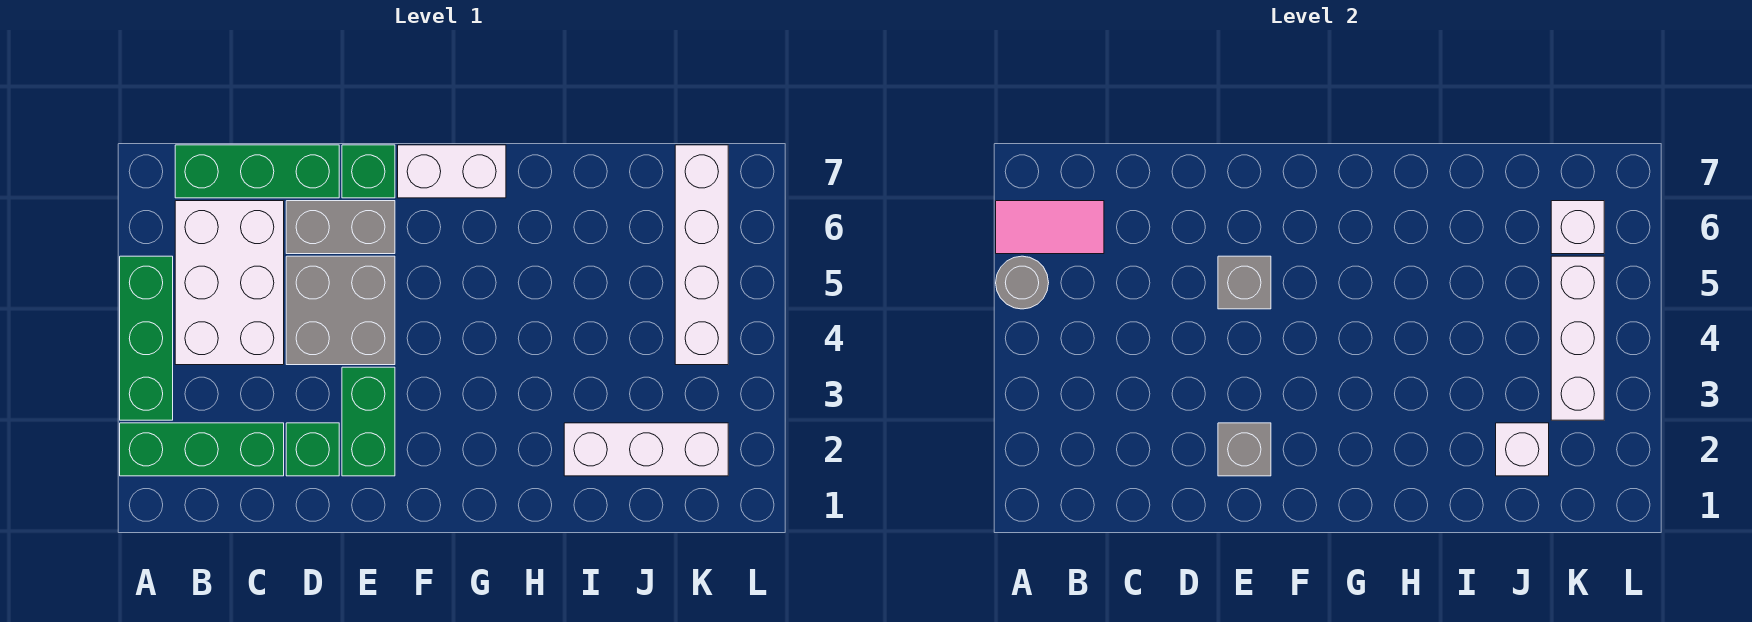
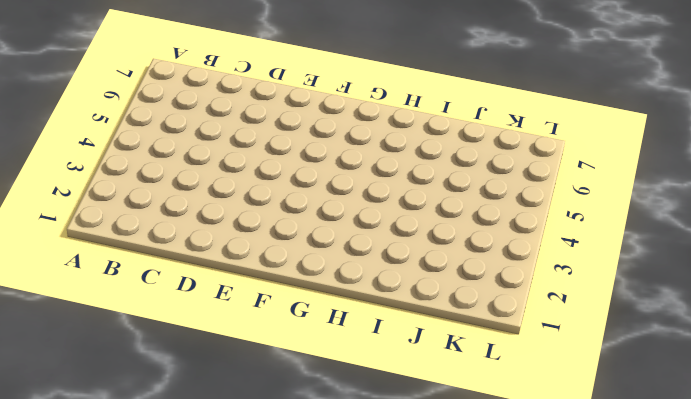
none -> green 1x3 brick [120,423,284,476]
none -> green 1x3 brick [120,256,173,420]
none -> white 2x3 brick [175,201,284,365]

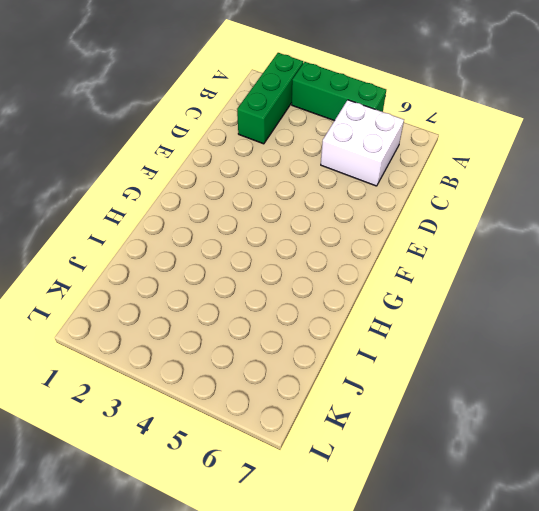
white 2x2 brick [321,100,404,186] -> white 2x3 brick [175,201,284,365]
none -> green 1x3 brick [175,145,339,198]
none -> green 1x1 brick [286,423,339,476]
none -> grey 2x2 brick [286,256,395,365]

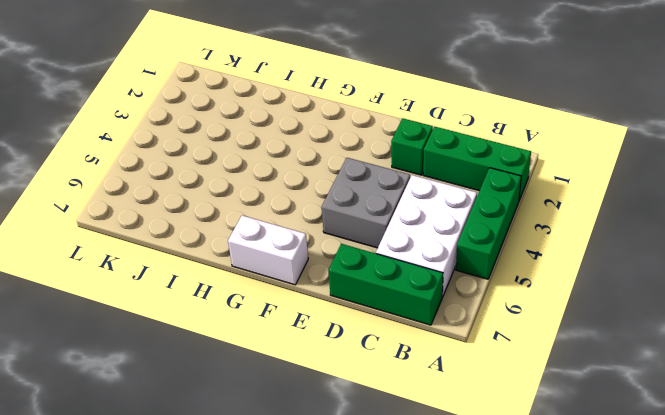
none -> grey 1x2 brick [286,201,395,254]
none -> green 1x2 brick [342,367,395,476]
none -> green 1x1 brick [342,145,395,198]

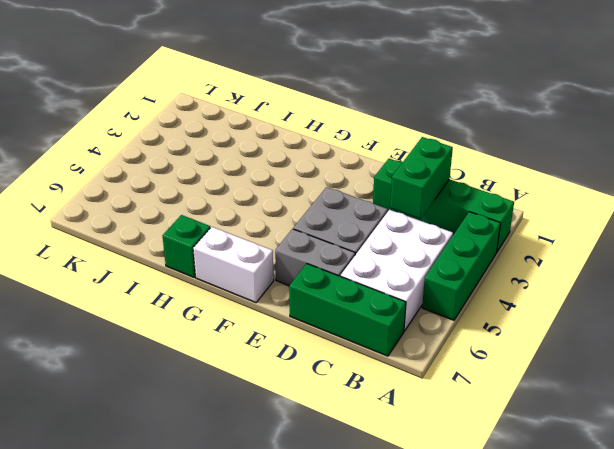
green 1x2 brick [390,137,453,219] -> green 1x2 brick moved to [342,367,395,476]
green 1x1 brick [163,215,210,277] -> green 1x1 brick moved to [342,145,395,198]
none -> white 1x3 brick [564,423,728,476]
none -> white 1x4 brick [675,145,728,365]
none -> grey 1x1 round brick [996,256,1049,309]

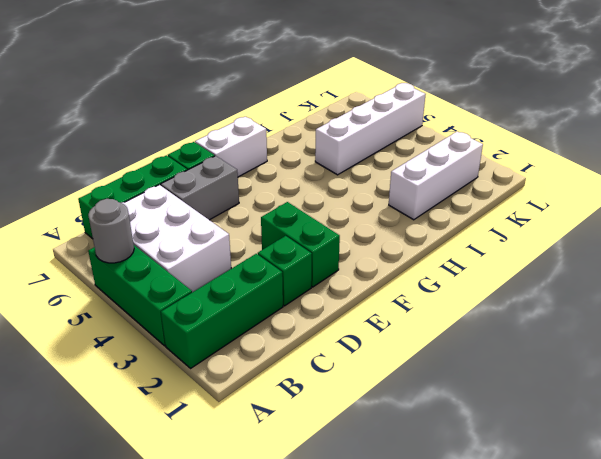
white 1x4 brick [315,83,426,175] -> white 1x4 brick turned to [675,145,728,365]
none -> grey 2x2 brick [286,256,395,365]
none -> pink 1x2 tile [996,201,1104,254]
none -> grey 1x1 brick [1218,423,1271,476]

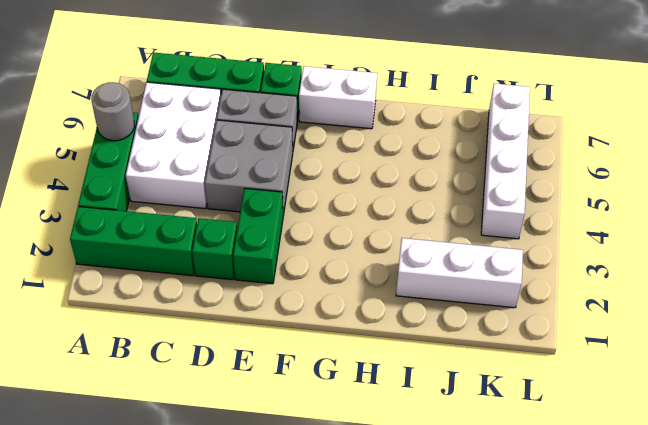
none -> pink 1x2 tile [996,201,1104,254]
none -> grey 1x1 brick [1218,423,1271,476]
none -> grey 1x1 brick [1218,256,1271,309]

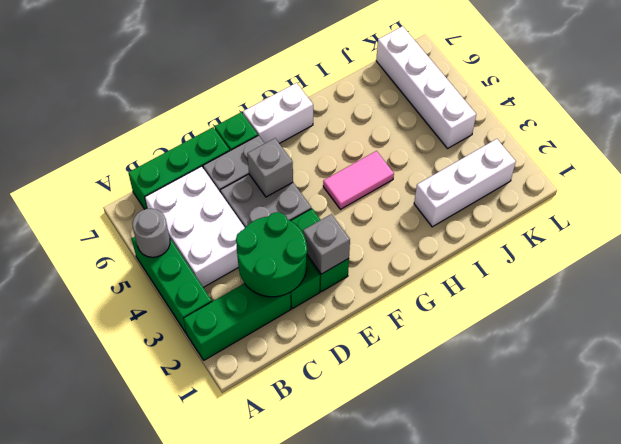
green 2x2 round brick [236,212,307,297] -> none
pink 1x2 tile [323,151,394,209] -> pink 1x2 tile moved to [996,201,1104,254]
none -> white 1x1 brick [1496,423,1549,476]
none -> white 1x3 brick [1551,256,1604,420]
none -> white 1x1 brick [1551,201,1604,254]

